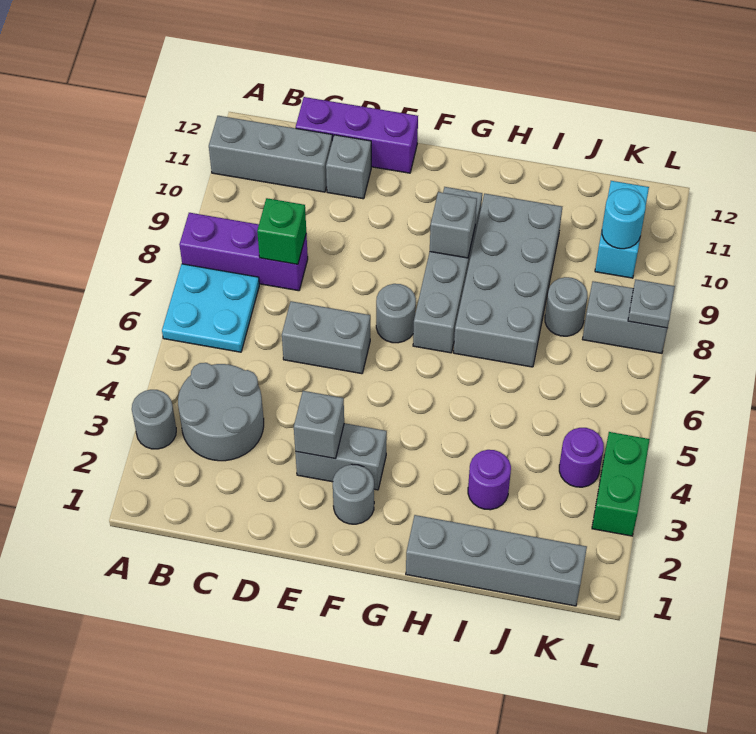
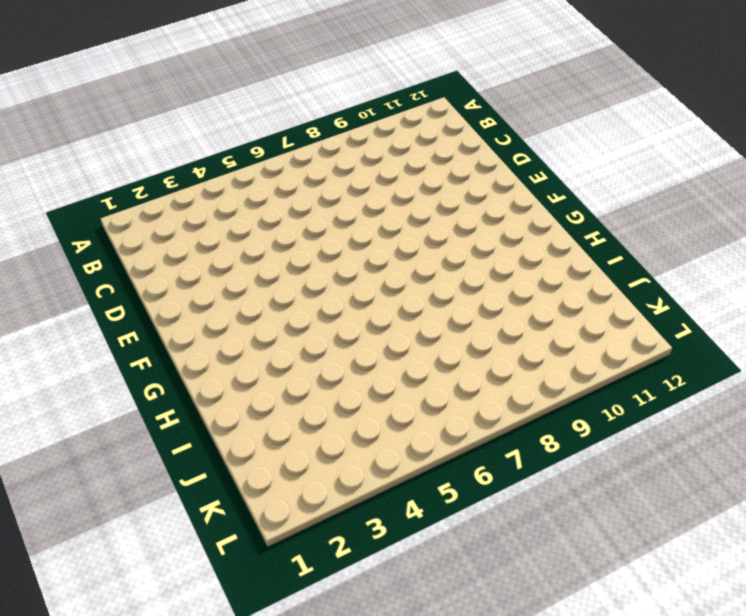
none -> grey 1x1 round brick [132,390,176,449]
none -> cyan 2x2 plate [162,264,259,352]
none -> purple 1x3 brick [179,213,308,291]

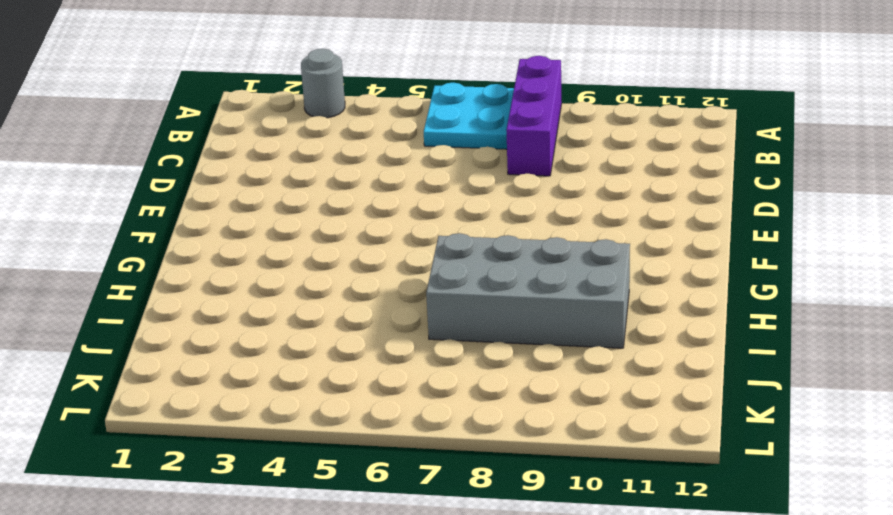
none -> grey 1x3 brick [209,116,332,192]
none -> grey 2x2 round brick [178,363,264,461]
none -> purple 1x3 brick [296,97,418,173]

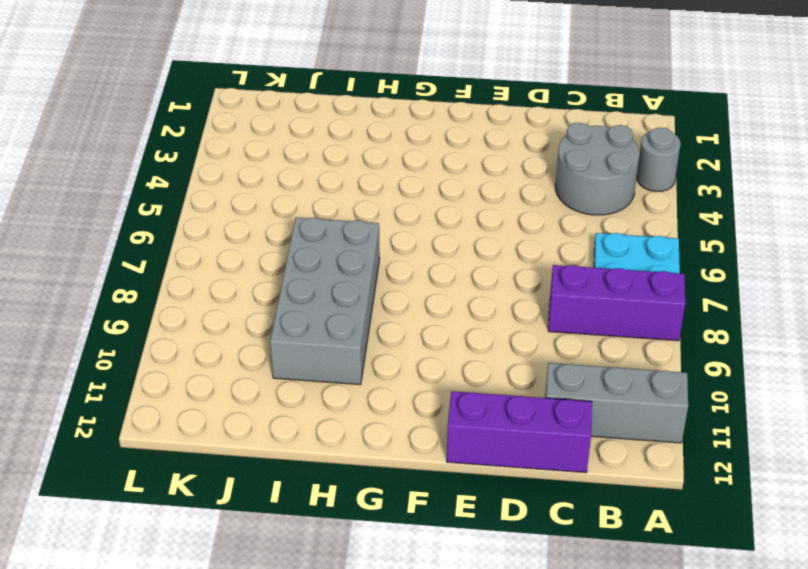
none -> grey 1x2 brick [282,301,370,374]
none -> grey 1x1 brick [326,135,371,199]
none -> grey 1x2 brick [295,423,387,490]

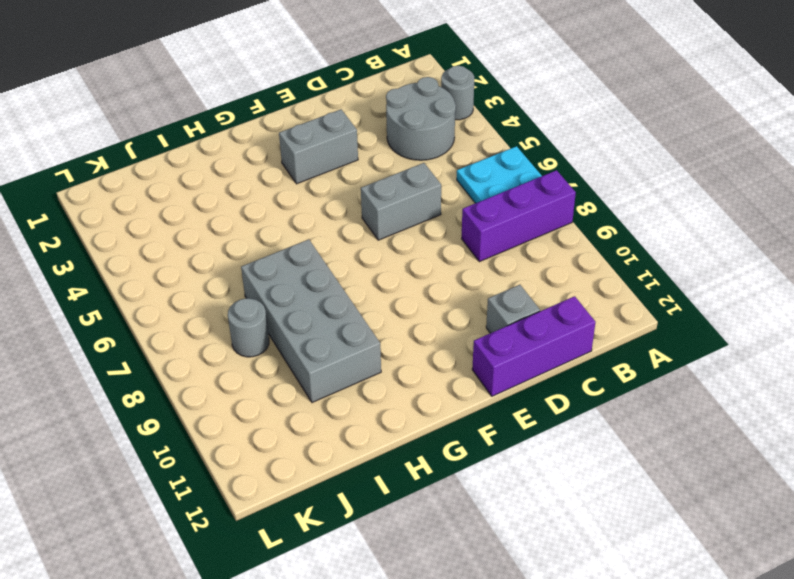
none -> grey 1x3 brick [209,116,332,192]
none -> grey 1x1 round brick [333,464,374,524]
none -> grey 1x1 round brick [376,284,416,343]

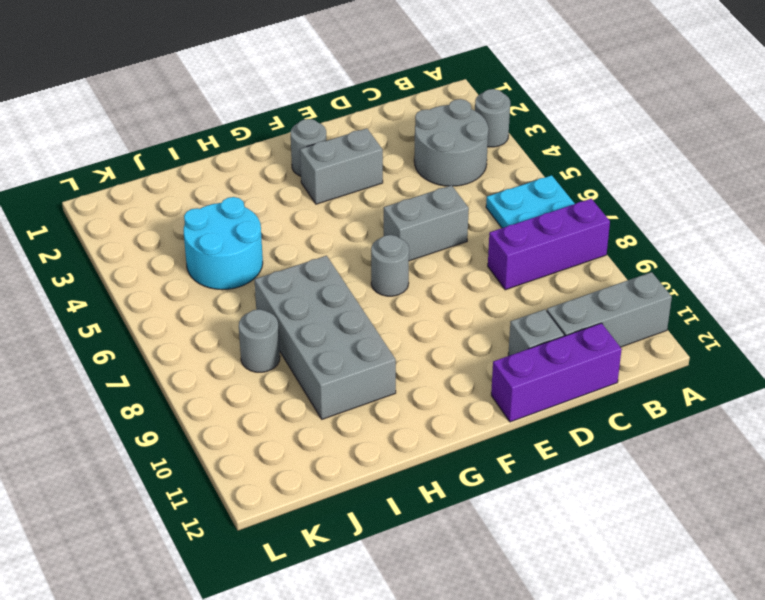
cyan 2x2 round brick [184,197,263,290] -> none
none -> grey 1x4 brick [413,187,482,353]
none -> grey 1x4 brick [406,515,587,606]
none -> purple 1x1 round brick [468,450,511,510]

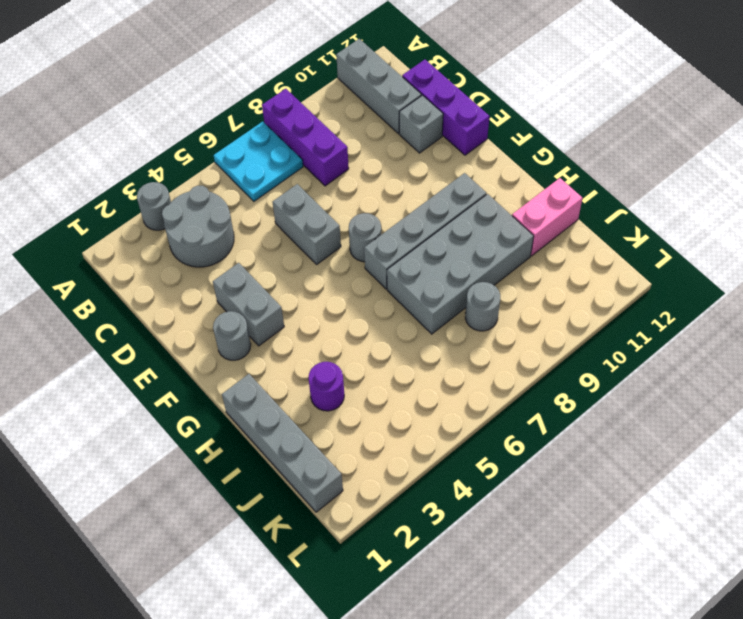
pink 1x2 brick [512,178,583,256] -> none
none -> purple 1x1 round brick [559,428,604,487]
none -> grey 1x2 brick [582,281,667,353]
none -> cyan 1x2 brick [595,181,649,278]

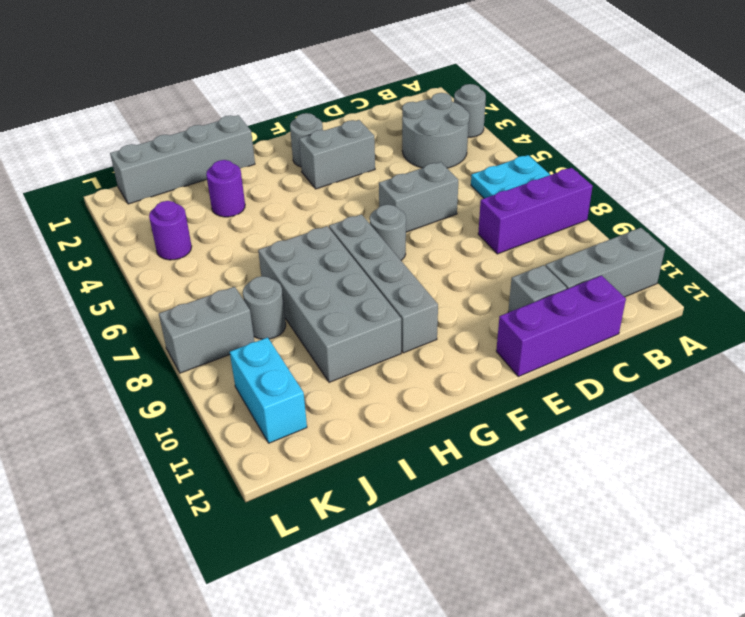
none -> green 1x2 brick [592,432,650,536]
none -> green 1x1 brick [257,198,306,264]
none -> grey 1x1 brick [294,391,344,459]

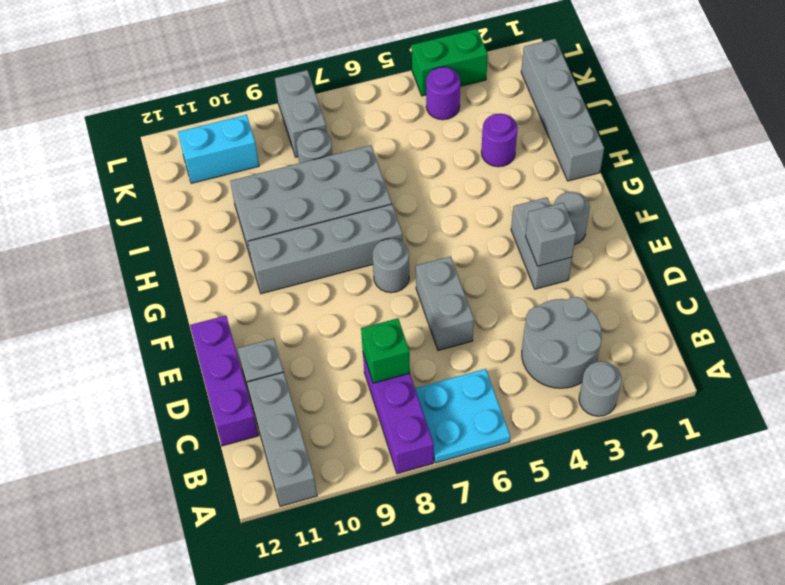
none -> grey 1x1 brick [430,192,477,258]
none -> cyan 1x1 round brick [602,189,646,249]
none -> grey 1x1 plate [628,279,675,328]

